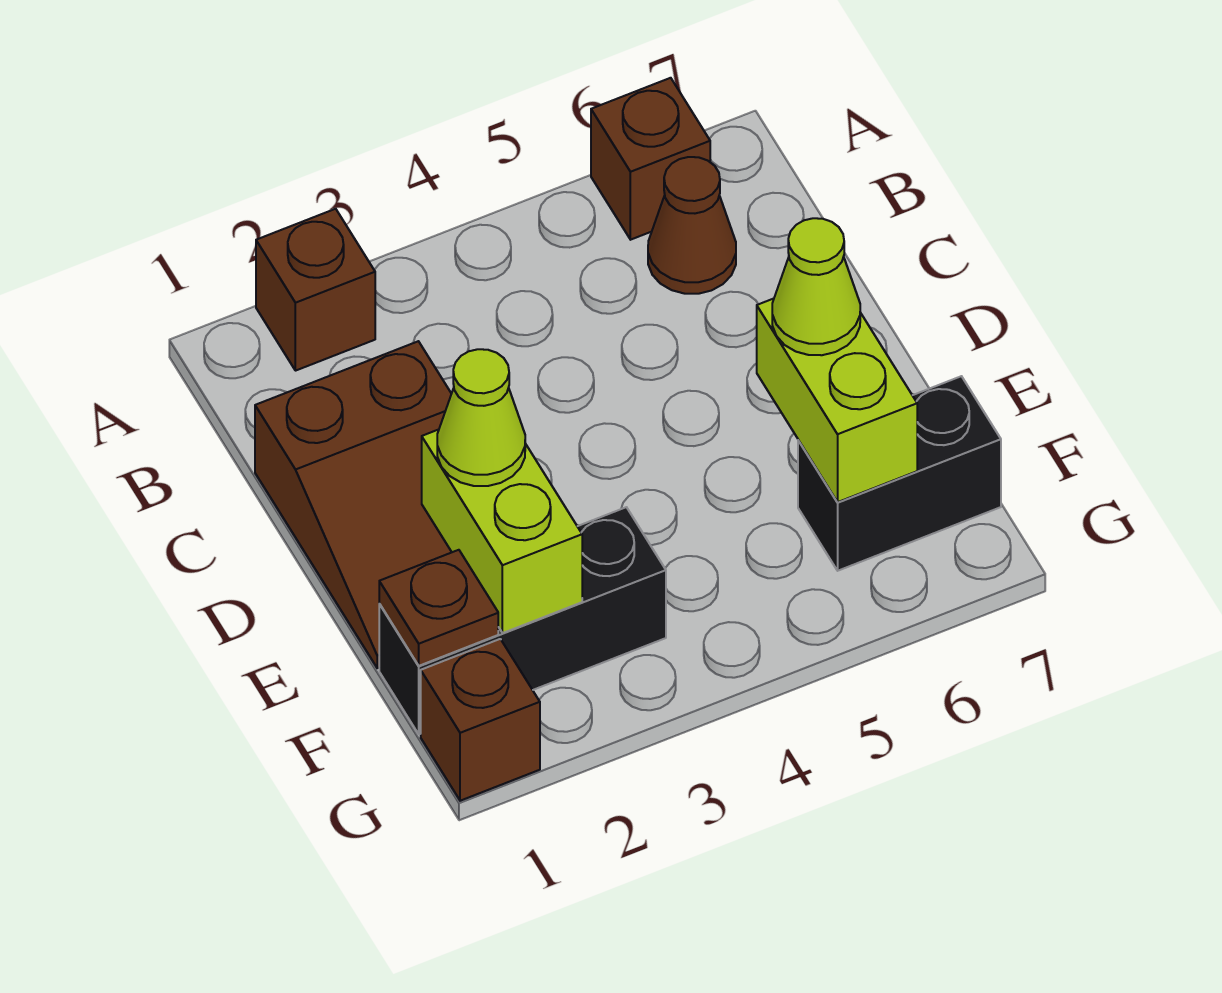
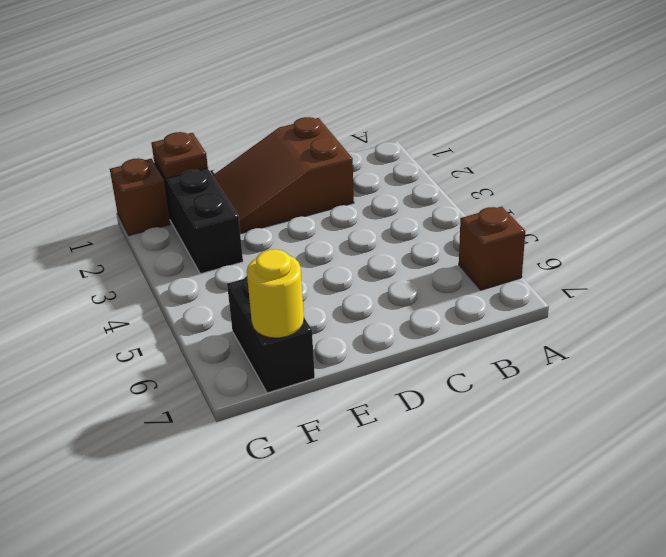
yellow 1x1 round brick [247,250,304,338] -> none
none -> brown 1x1 brick [256,209,375,371]
none -> brown 1x1 cone [648,157,736,294]
none -> lime 1x2 brick [422,430,582,633]

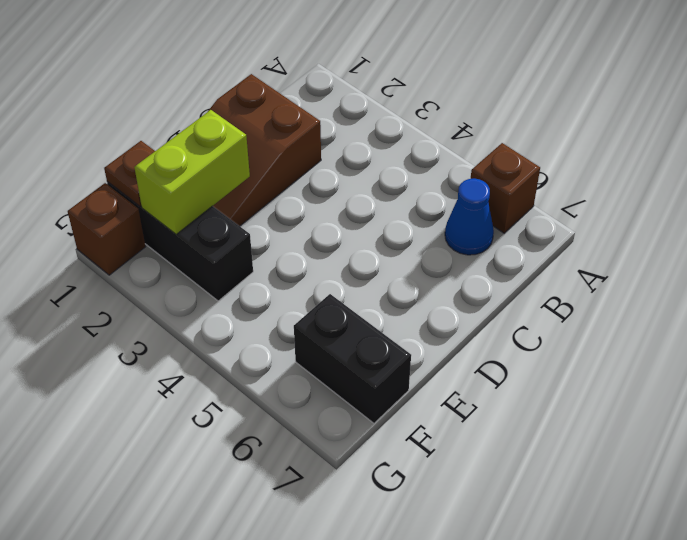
blue 1x1 cone [445,179,494,255] -> brown 1x1 cone [648,157,736,294]
none -> brown 1x1 brick [256,209,375,371]
none -> lime 1x2 brick [757,299,917,502]
none -> lime 1x1 cone [437,349,525,486]

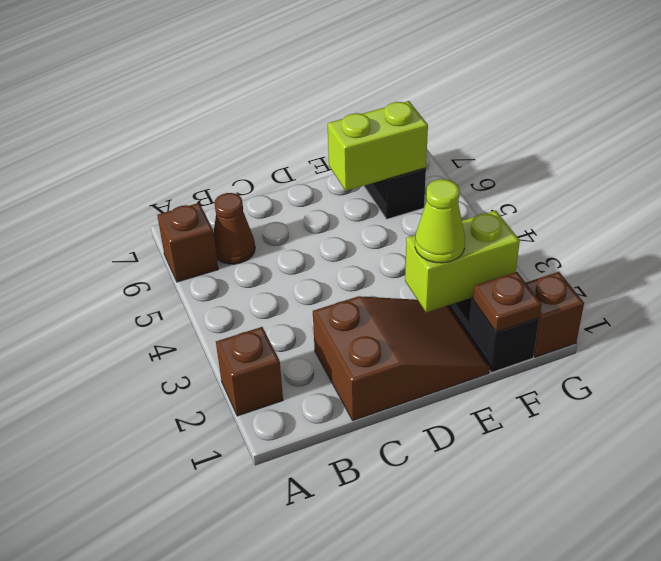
none -> lime 1x1 cone [772,218,860,355]

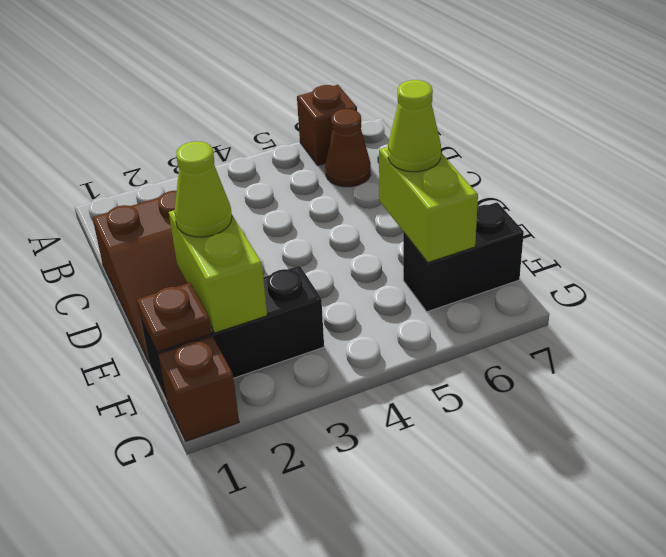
none -> brown 1x1 brick [256,209,375,371]

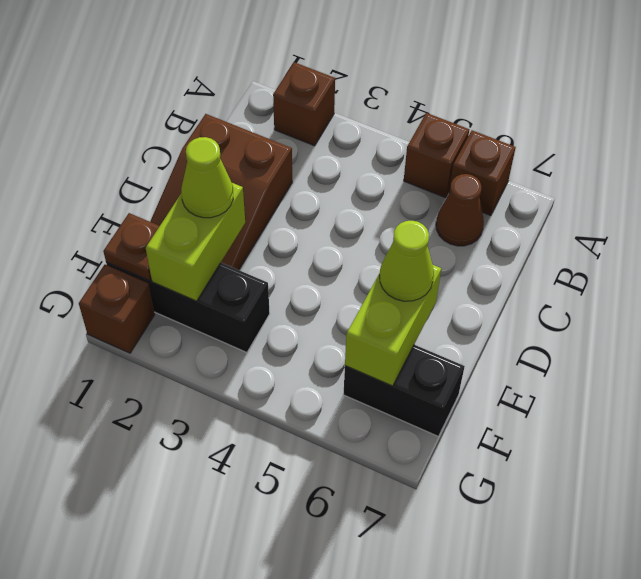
brown 1x1 brick [404,113,469,198] -> none

